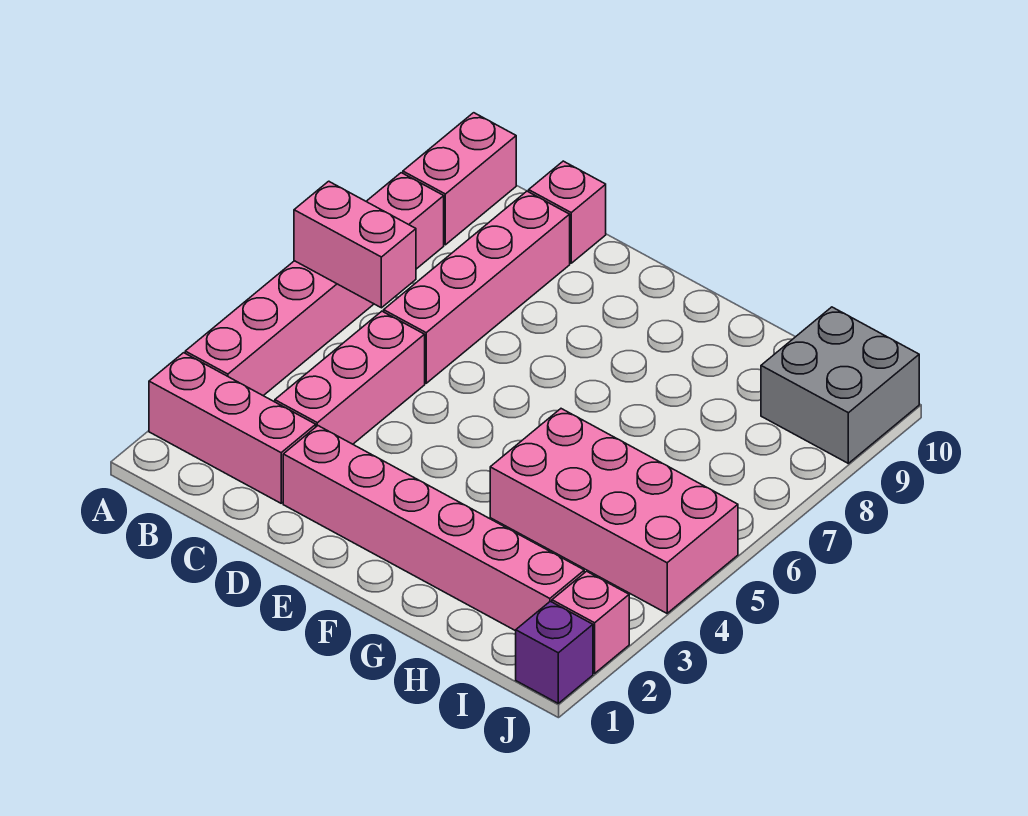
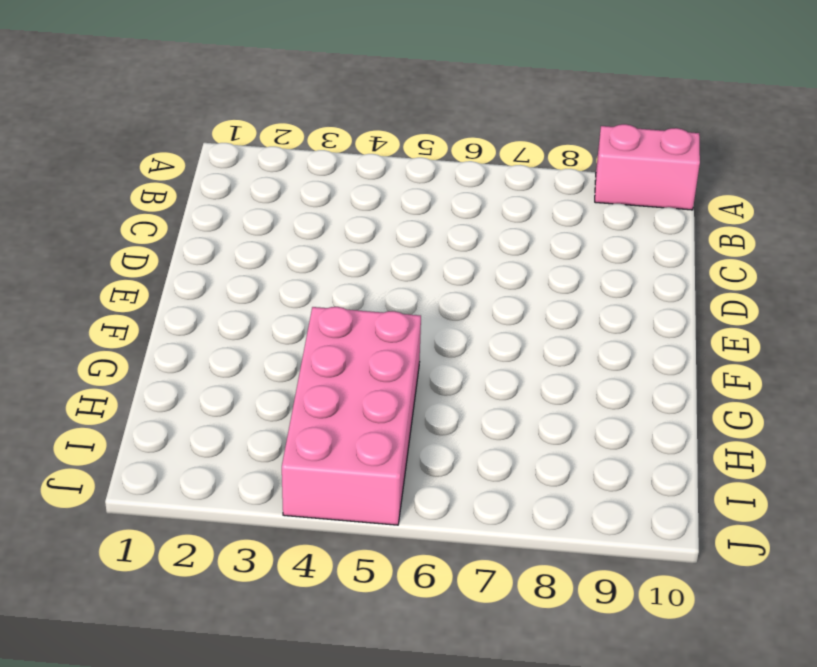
none -> pink 1x3 brick [149,353,316,503]
none -> pink 1x6 brick [185,173,444,396]
none -> pink 1x3 brick [275,311,425,444]

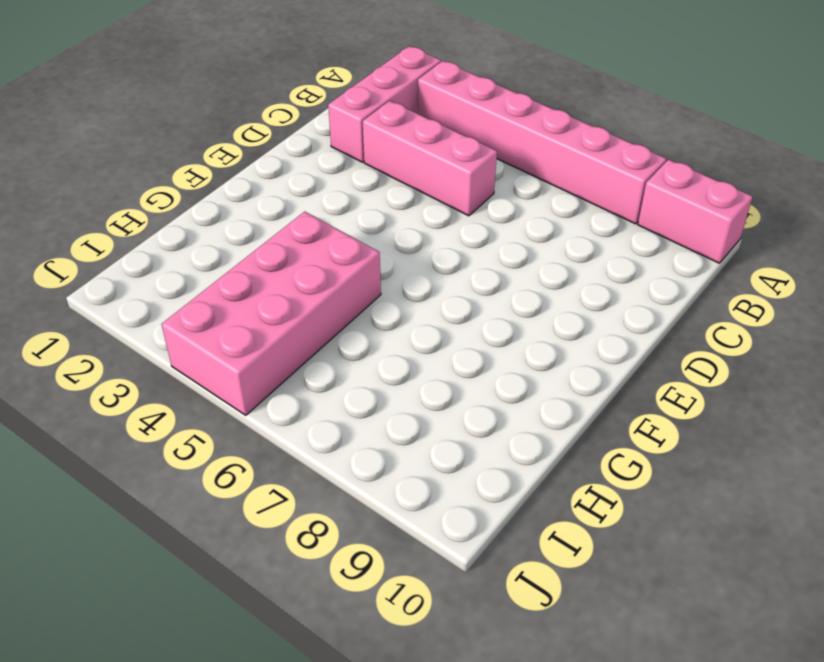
none -> pink 1x4 brick [384,191,570,383]
none -> pink 1x1 brick [529,161,606,263]
none -> pink 1x6 brick [283,426,584,631]

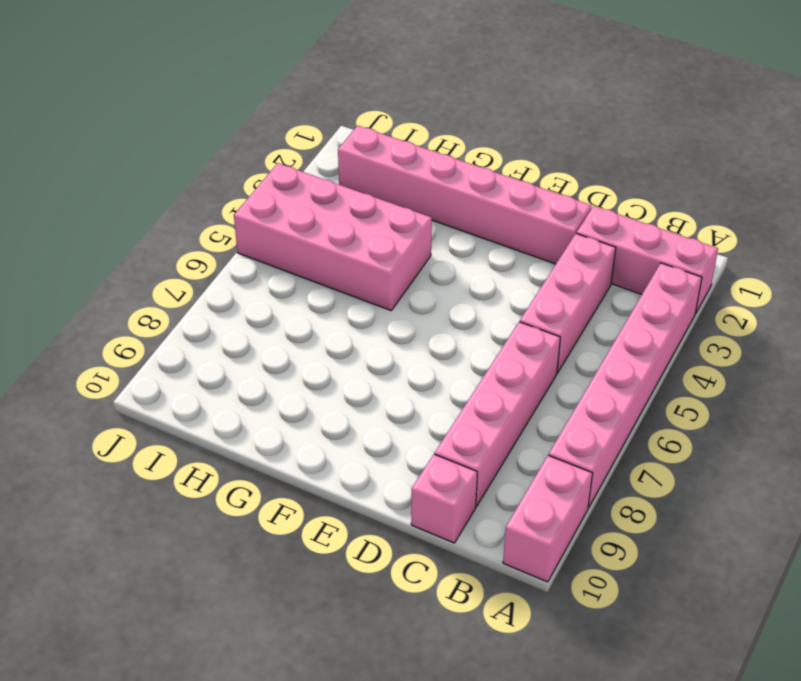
none -> grey 2x2 brick [761,307,919,463]
none -> purple 1x1 brick [516,601,593,703]
none -> pink 1x1 brick [552,571,629,673]

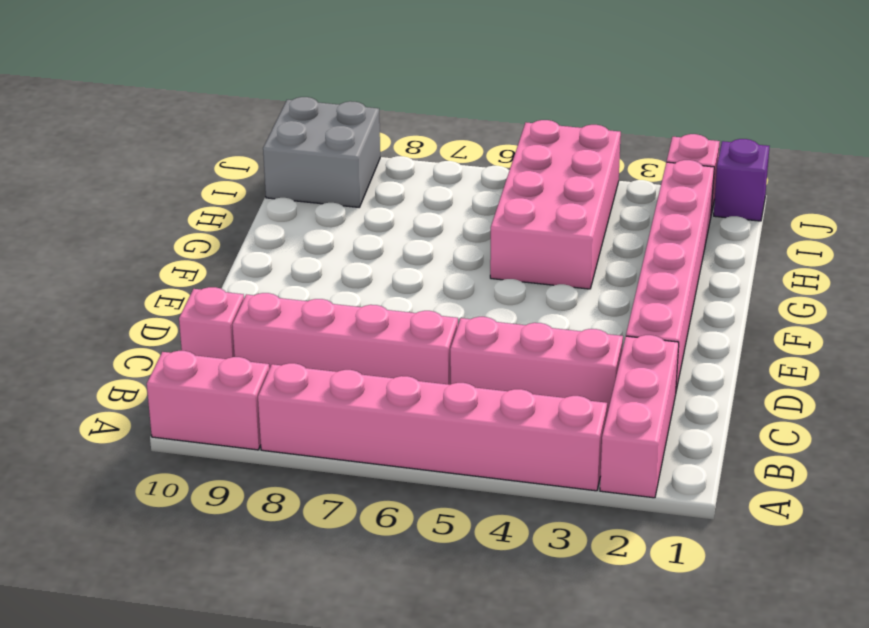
none -> pink 1x2 brick [294,181,416,308]

